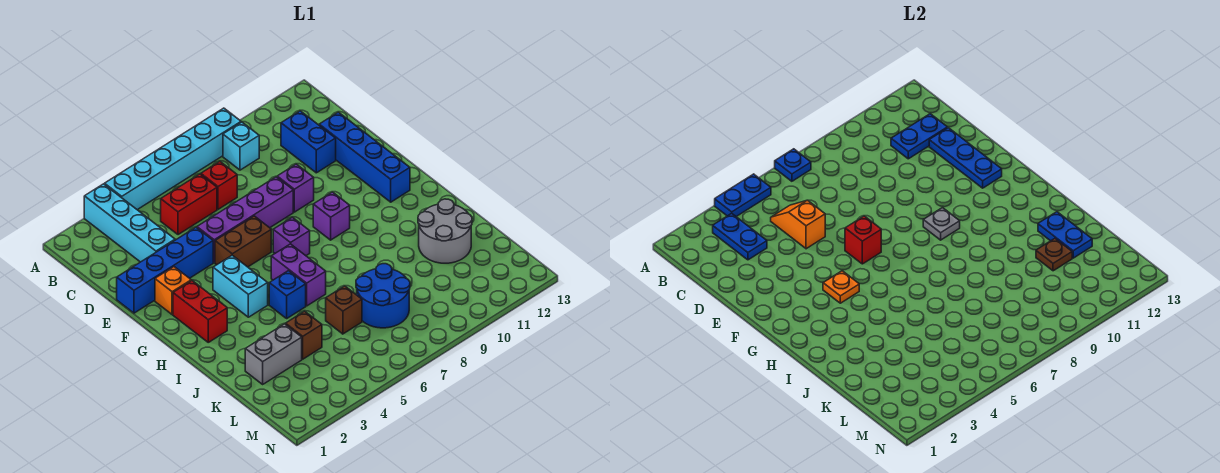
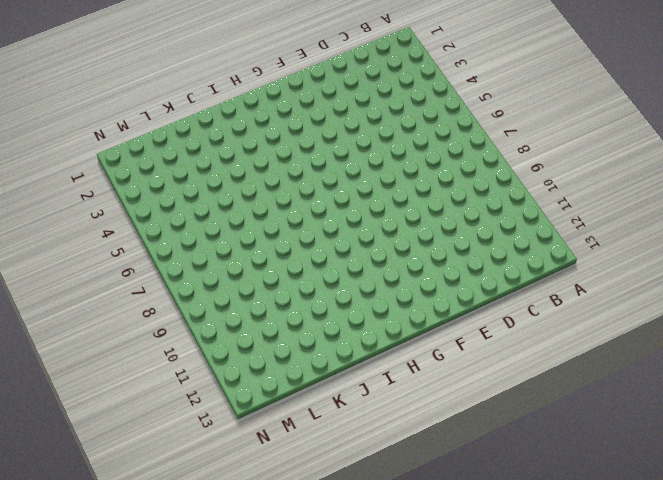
none -> cyan 1x4 brick [84,184,175,262]
none -> cyan 1x6 brick [105,108,241,210]
none -> cyan 1x1 brick [223,122,259,170]
none -> red 1x2 brick [161,174,217,235]

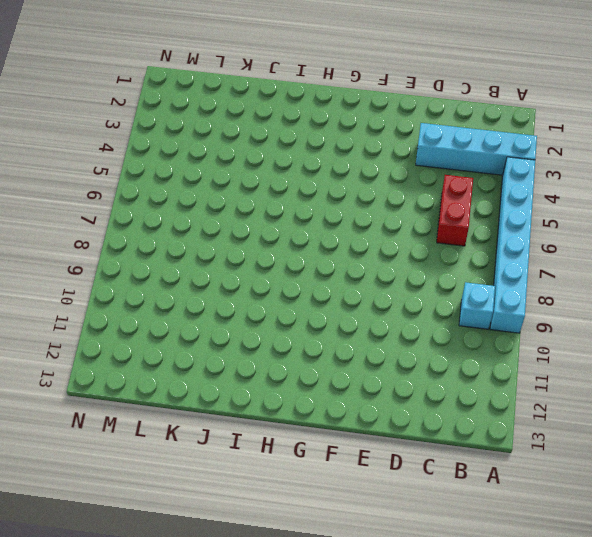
none -> red 1x1 brick [201,162,237,209]
none -> blue 1x2 brick [281,111,336,173]
none -> blue 1x4 brick [319,112,410,202]
none -> blue 1x4 brick [117,228,213,313]

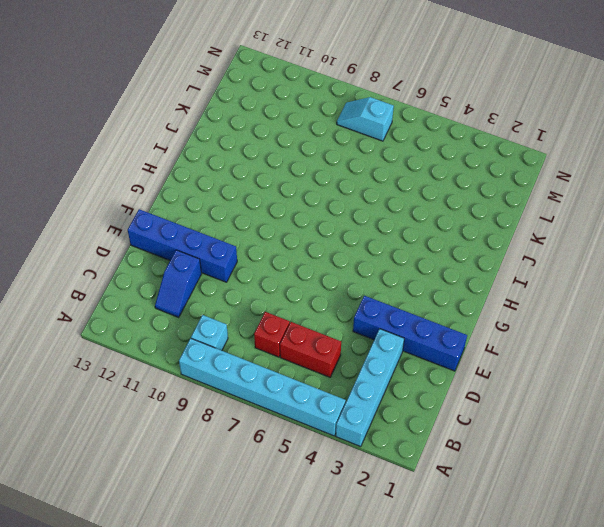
blue 1x2 slope [155,250,202,317] -> blue 1x2 brick [281,111,336,173]
blue 1x4 brick [128,209,237,282] -> blue 1x4 brick turned to [319,112,410,202]
cyan 1x2 slope [337,97,394,141] -> none
none -> purple 1x4 brick [197,177,293,262]
none -> purple 1x1 brick [277,164,314,212]
none -> orange 1x1 brick [155,267,191,315]
none -> brown 1x2 brick [215,216,271,267]

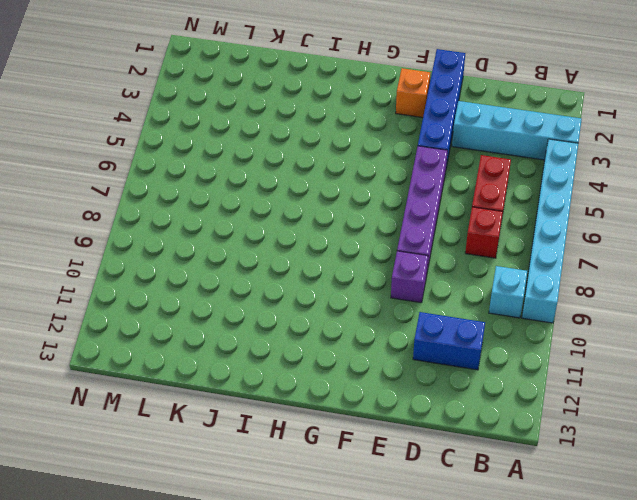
none -> blue 1x4 brick [319,112,410,202]
none -> brown 1x2 brick [215,216,271,267]
none -> red 1x2 brick [173,281,227,342]
none -> cyan 1x2 brick [213,255,268,317]

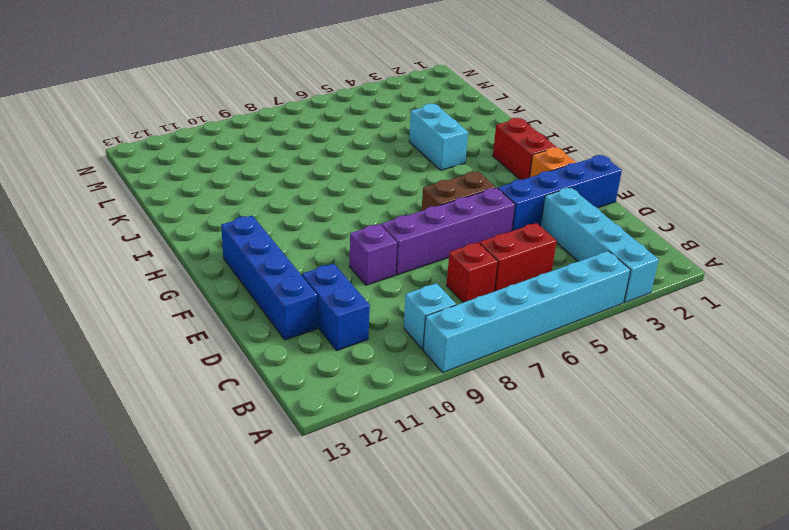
cyan 1x2 brick [409,104,468,170] -> cyan 1x2 brick moved to [213,255,268,317]
none -> purple 1x1 brick [273,217,310,256]
none -> purple 1x1 brick [313,192,350,240]
none -> purple 1x2 brick [271,244,326,306]
none -> blue 1x1 brick [269,271,306,318]

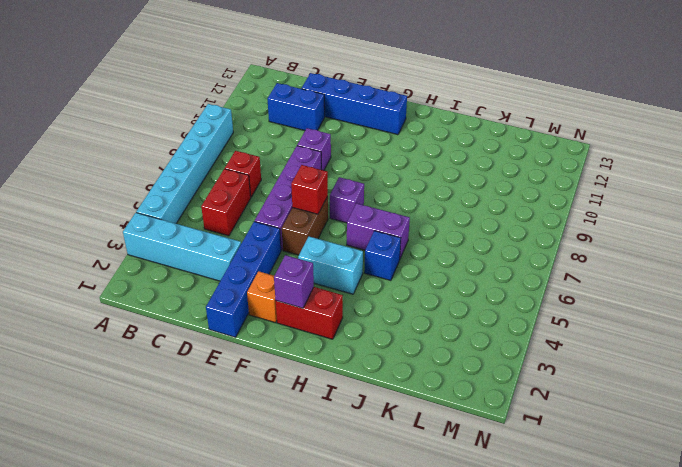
purple 1x1 brick [274,255,314,308] -> purple 1x1 brick moved to [313,192,350,240]
none -> cyan 1x1 brick [223,122,259,170]
none -> grey 2x2 round brick [418,199,472,263]
none -> grey 1x2 brick [245,324,302,384]
none -> brown 1x1 brick [286,311,322,359]

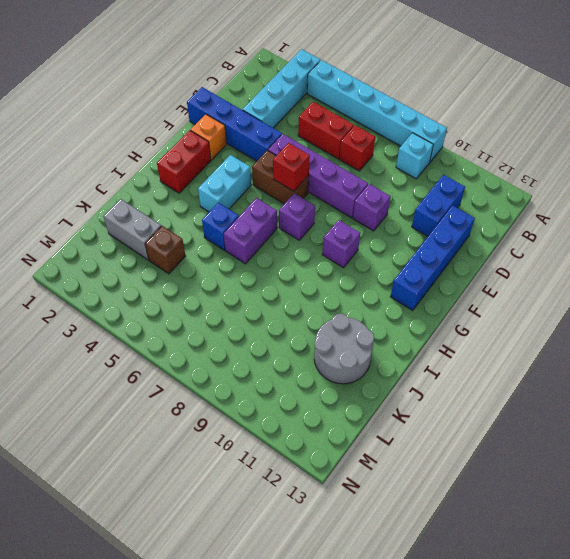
none -> brown 1x1 brick [326,286,362,334]
none -> blue 2x2 round brick [356,264,410,328]
none -> blue 1x2 plate [715,174,771,217]
none -> blue 1x1 plate [775,149,811,181]

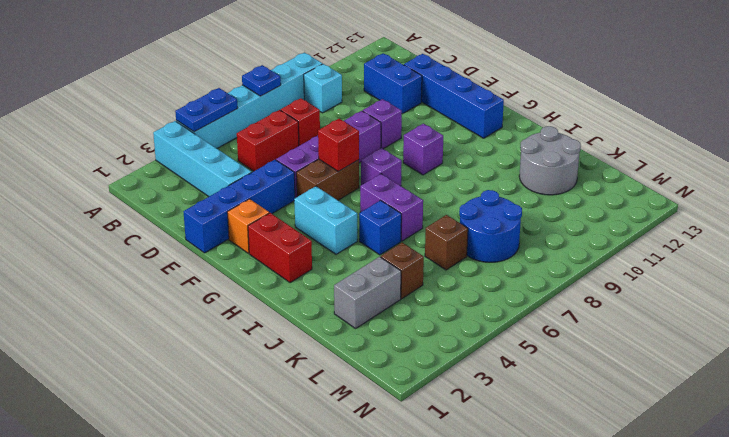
none -> blue 1x2 plate [713,213,767,260]
none -> orange 1x2 slope [771,200,825,249]
none -> blue 1x2 plate [891,114,947,159]
none -> blue 1x3 plate [929,128,1002,188]

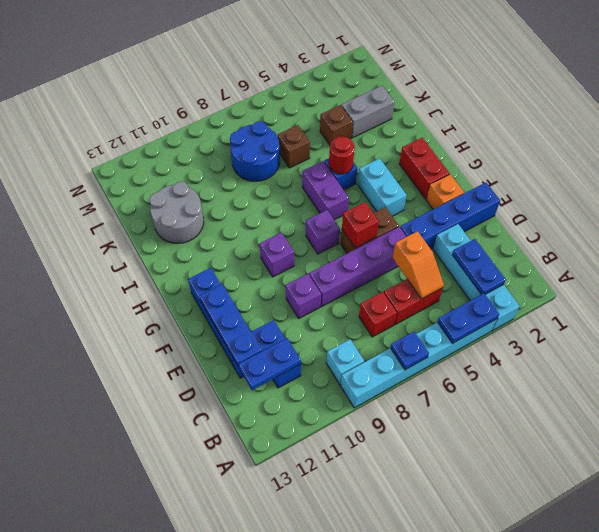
red 1x1 round brick [329,136,355,174] -> none
none -> orange 1x1 plate [823,271,859,303]
none -> grey 1x1 plate [923,208,960,240]
none -> blue 1x2 plate [1038,212,1092,258]
none -> brown 1x1 plate [1036,239,1072,271]

